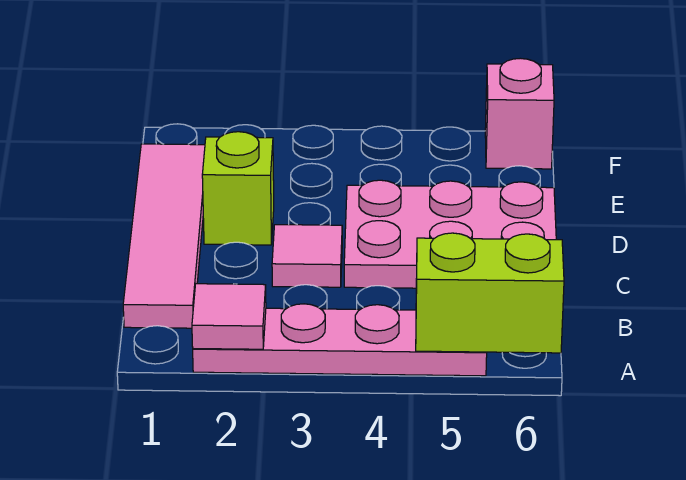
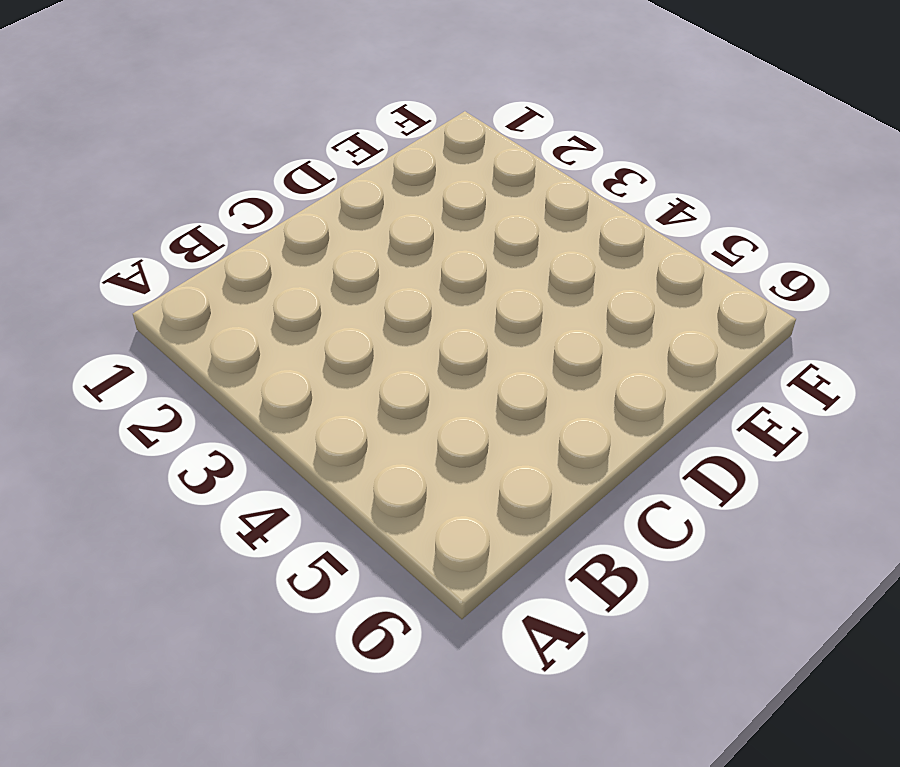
none -> pink 1x4 plate [193,304,487,376]
none -> pink 1x4 tile [123,144,205,328]

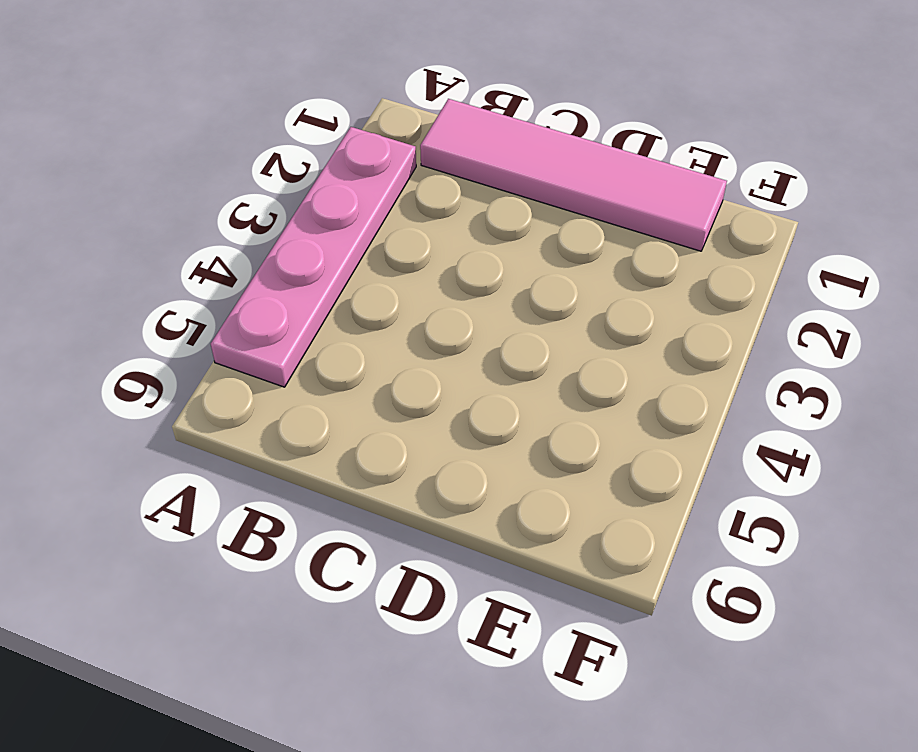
none -> pink 1x1 tile [272,225,342,287]
none -> pink 2x3 plate [344,180,556,288]

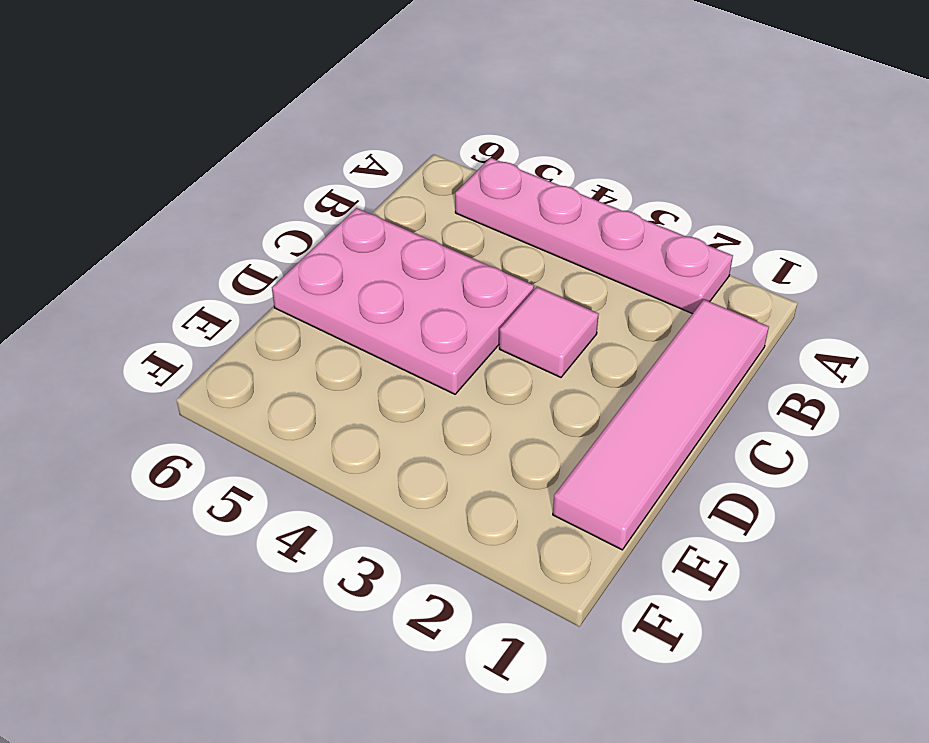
none -> lime 1x1 brick [202,132,274,245]
none -> pink 1x1 brick [485,58,554,169]

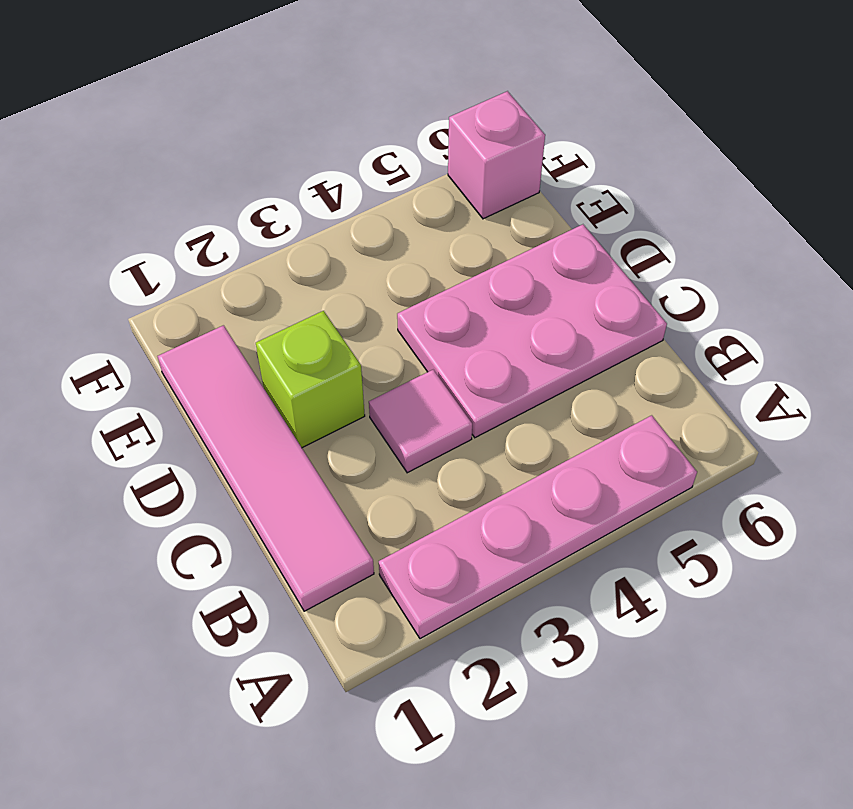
none -> pink 1x1 tile [192,284,266,349]
none -> lime 1x2 brick [416,233,564,353]

